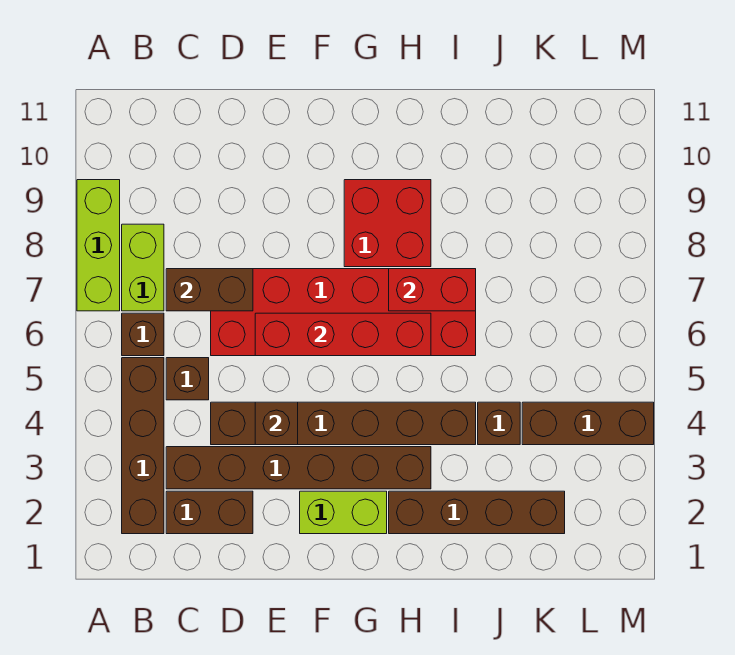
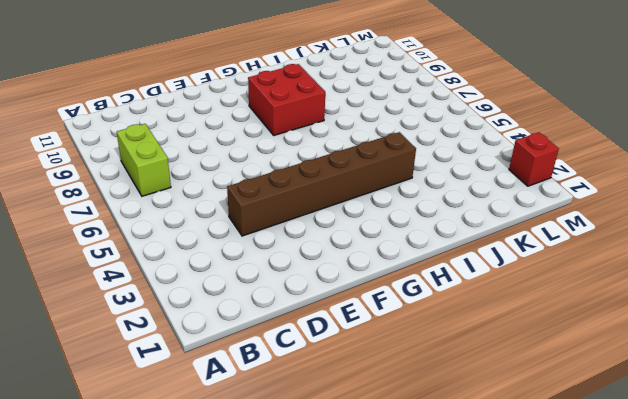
red 1x1 brick [509,132,559,186] -> none
none -> lime 1x3 brick [77,180,120,311]
none -> brown 1x4 brick [122,358,164,534]
none -> brown 1x1 brick [122,313,164,356]

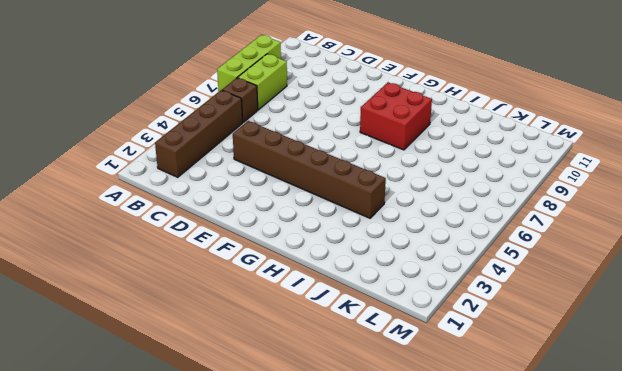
none -> brown 1x2 brick [166,491,253,534]
none -> brown 1x6 brick [166,447,431,489]
none -> brown 1x1 brick [166,358,209,400]

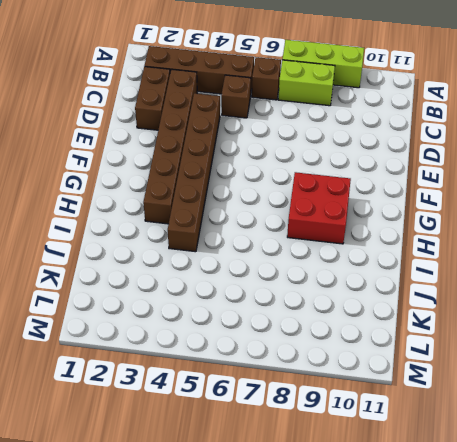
none -> red 2x6 brick [211,269,476,356]
none -> lime 1x2 brick [300,491,387,534]
none -> brown 1x4 brick [389,491,565,534]

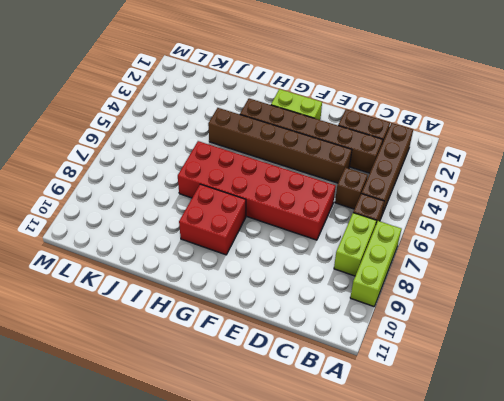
none -> brown 1x4 brick [389,491,565,534]
none -> brown 1x1 brick [478,402,520,445]
none -> brown 1x3 brick [522,402,654,445]

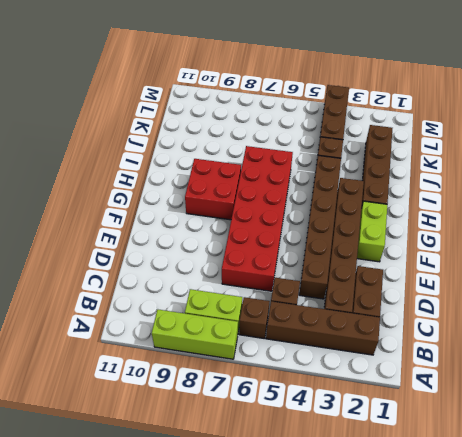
none -> brown 1x2 brick [166,269,253,311]
none -> brown 1x1 brick [255,402,298,445]
none -> red 1x4 brick [255,313,431,356]

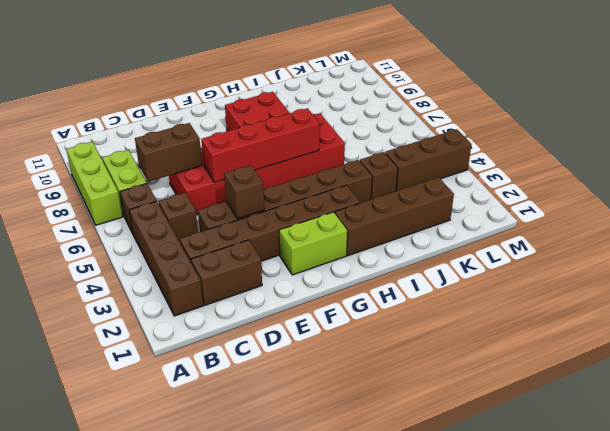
none -> red 1x2 brick [389,269,476,311]

